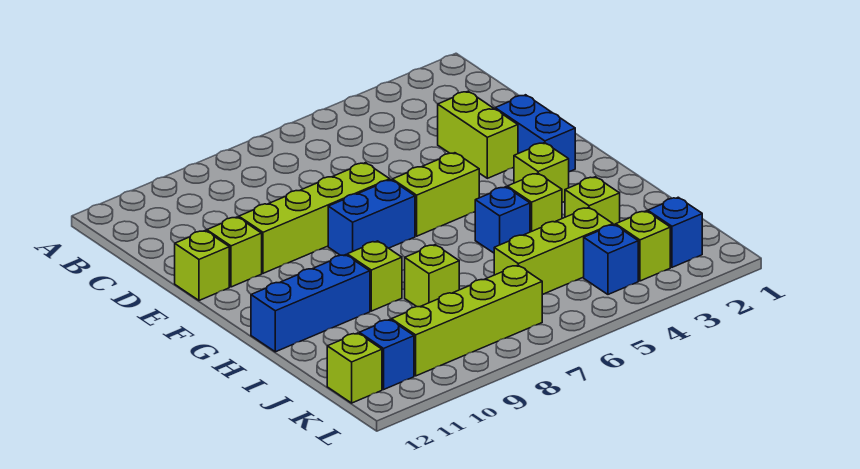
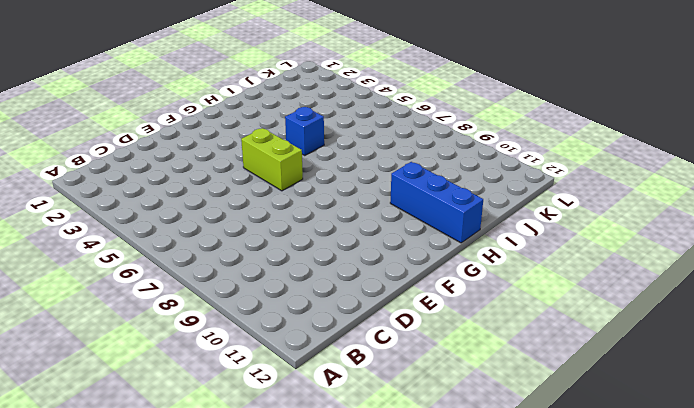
none -> lime 1x2 brick [438,91,518,178]
none -> blue 1x2 brick [495,95,575,172]
none -> lime 1x4 brick [239,163,390,273]

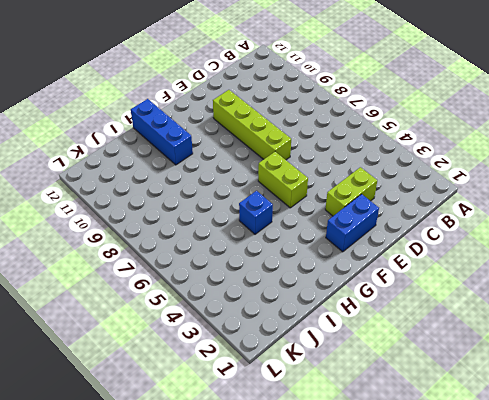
none -> lime 1x1 brick [207,217,262,287]
none -> lime 1x1 brick [175,231,229,300]
none -> blue 1x2 brick [328,180,415,255]

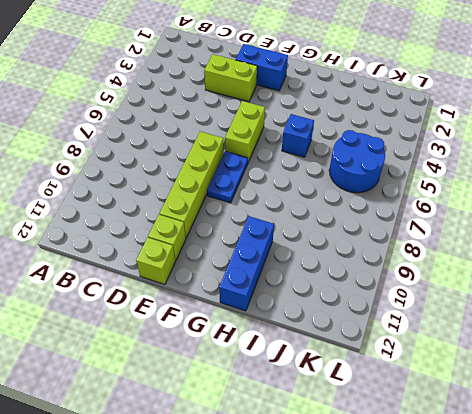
blue 1x2 plate [207,151,248,203] -> blue 1x2 brick [328,180,415,255]
blue 2x2 round brick [329,130,385,193] -> lime 1x3 brick [494,207,613,294]
none -> lime 1x1 brick [514,143,569,202]
none -> lime 1x1 brick [507,173,562,232]
none -> lime 1x1 brick [347,241,402,311]

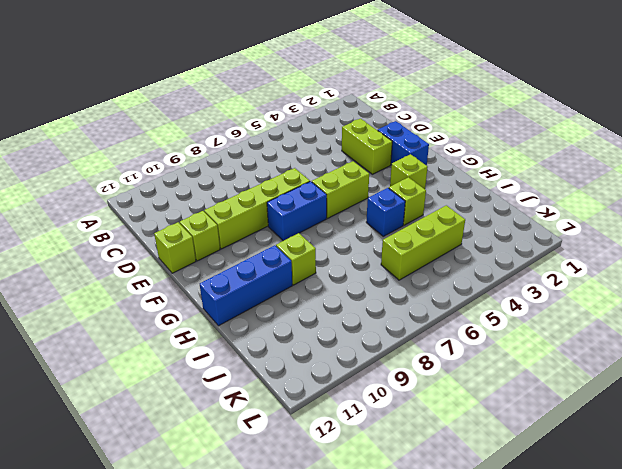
none -> lime 1x1 brick [565,177,620,225]
none -> lime 1x1 brick [405,245,459,307]
none -> blue 1x1 brick [648,197,702,267]

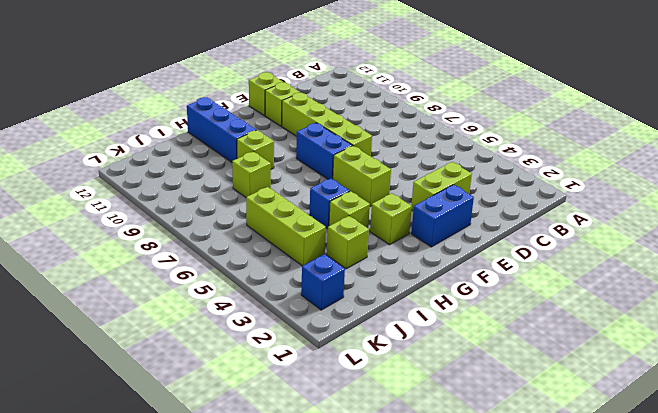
none -> lime 1x1 brick [616,211,670,281]
none -> blue 1x1 brick [584,225,638,294]
none -> lime 1x4 brick [391,265,542,376]

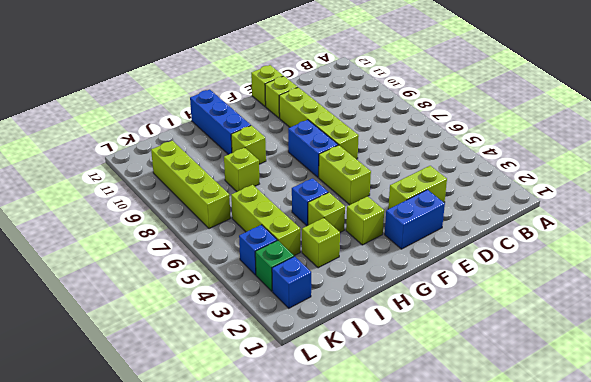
green 1x1 brick [255,240,294,291] -> lime 1x1 brick [616,211,670,281]
none -> blue 1x1 brick [359,320,414,389]
none -> lime 1x1 brick [327,333,382,403]

